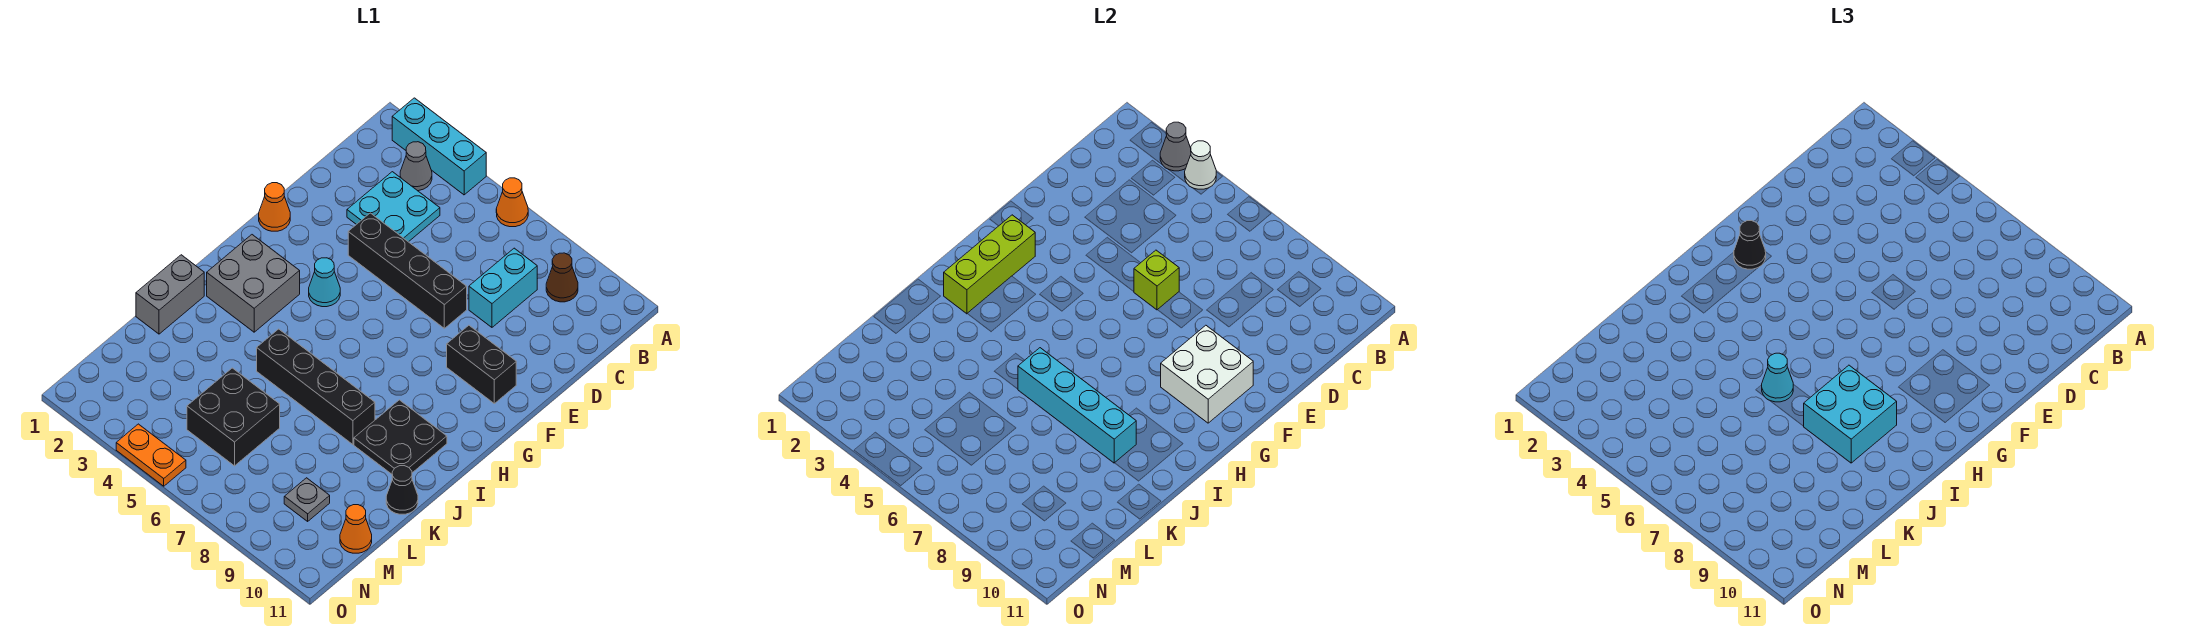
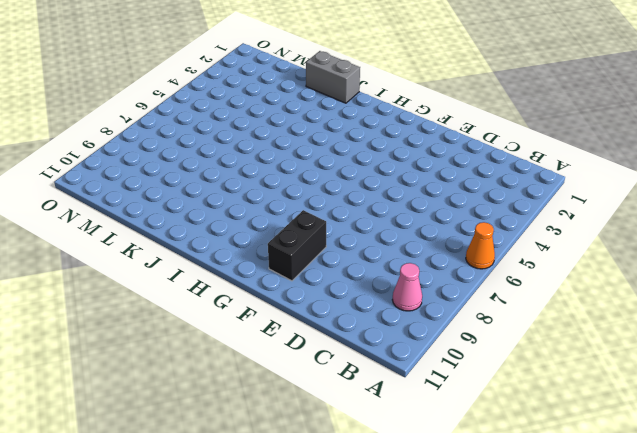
pink 1x1 cone [392,263,422,311] -> brown 1x1 cone [546,253,578,302]
none -> cyan 1x3 brick [392,98,486,195]
none -> grey 1x1 cone [400,142,432,191]
none -> cyan 2x2 plate [347,172,440,242]

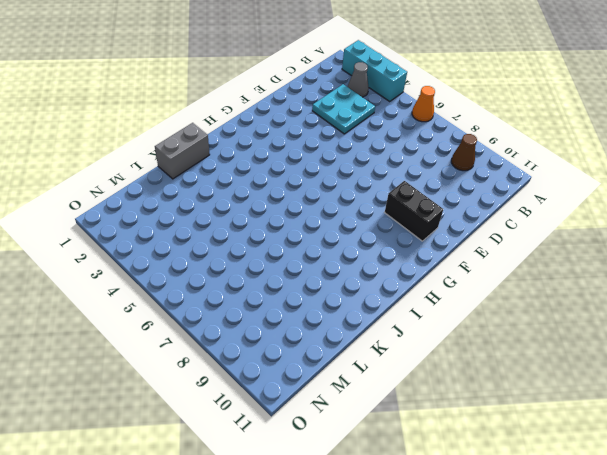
none -> cyan 1x2 brick [469,248,537,327]
none -> black 1x4 brick [348,213,467,328]
none -> orange 1x1 cone [259,183,290,231]

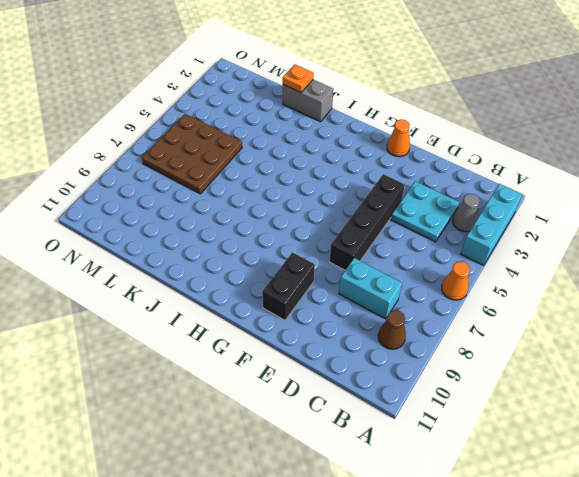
orange 1x1 plate [283,64,313,93] -> none
brown 3x3 plate [142,114,242,194] -> black 2x2 brick [187,368,280,466]
none -> cyan 1x1 cone [309,258,340,307]
none -> grey 2x2 brick [207,235,300,332]
none -> black 2x2 plate [354,400,447,474]

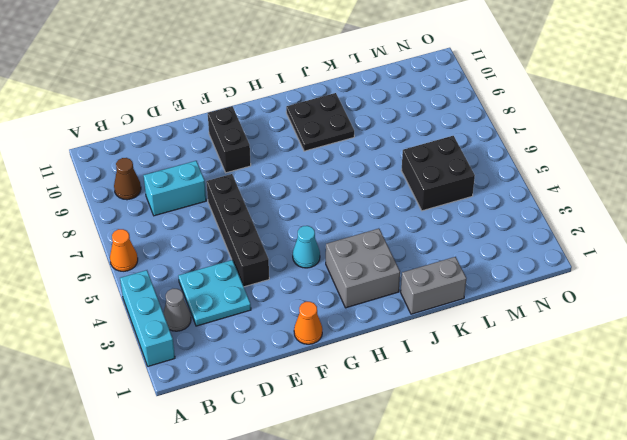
none -> black 1x4 brick [257,329,375,444]
none -> black 1x1 cone [386,466,418,514]
none -> grey 1x1 plate [284,478,330,521]

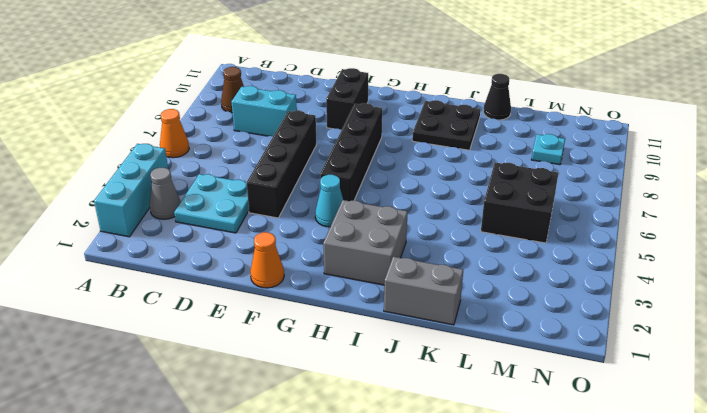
black 1x4 brick [320,103,382,201] -> black 1x4 brick moved to [257,329,375,444]
cyan 1x1 plate [531,134,565,165] -> grey 1x1 plate [284,478,330,521]
none -> orange 1x1 cone [340,505,372,553]
none -> orange 1x2 plate [116,424,186,486]
none -> grey 1x1 cone [1160,122,1191,171]

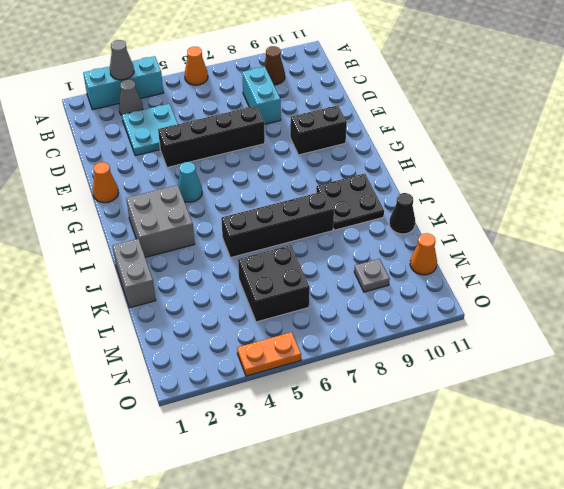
none -> white 1x1 cone [1185,141,1216,189]
none -> lime 1x1 brick [1134,250,1179,310]
none -> white 2x2 brick [1161,325,1253,423]

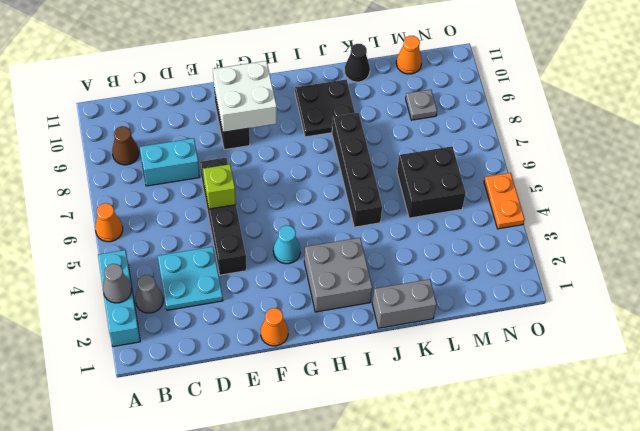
none -> white 1x1 cone [1185,141,1216,189]
none -> lime 1x3 brick [944,215,1035,314]
none -> cyan 1x4 brick [1018,348,1136,463]

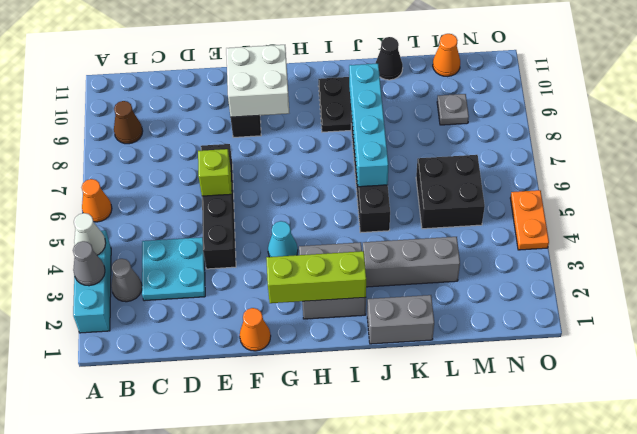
grey 1x3 brick [363,237,460,287] -> none
none -> cyan 1x2 brick [469,248,537,327]
none -> black 1x1 cone [1734,221,1766,269]
none -> cyan 2x2 brick [1804,365,1897,463]

